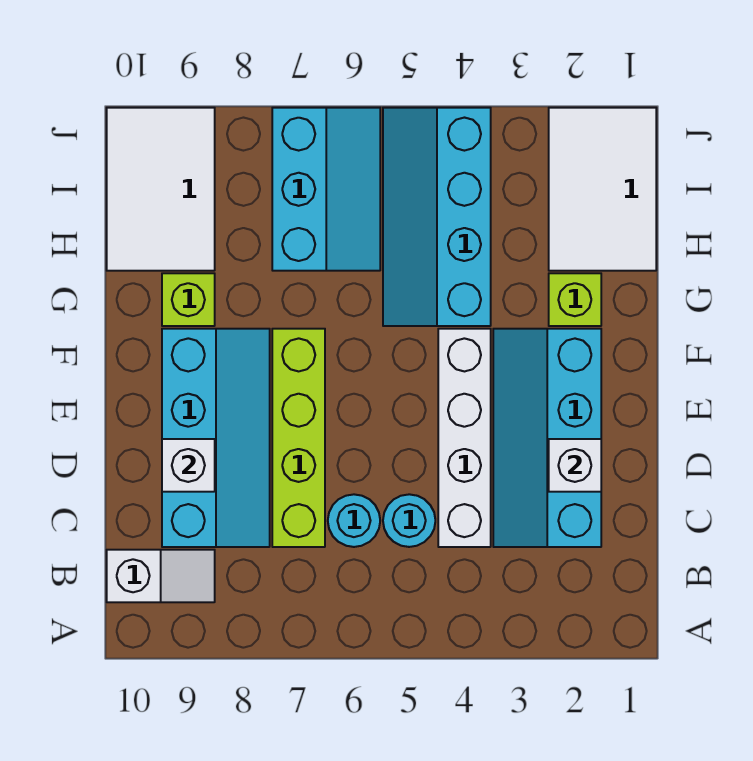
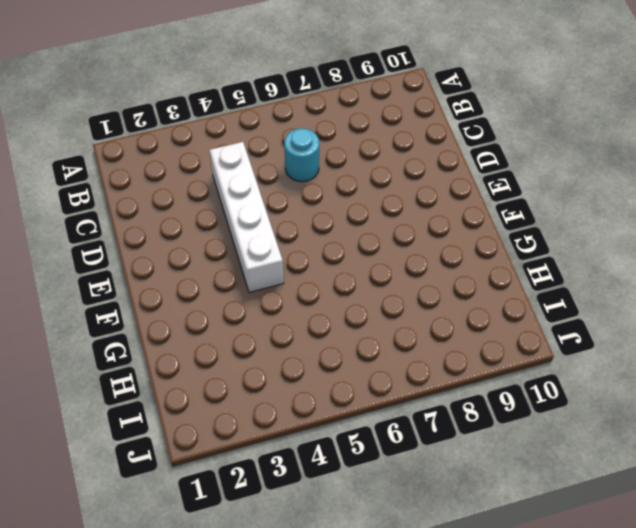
none -> white 1x2 slope [107,550,215,602]
none -> cyan 2x4 slope [493,329,601,547]
none -> cyan 1x1 round brick [383,494,435,547]

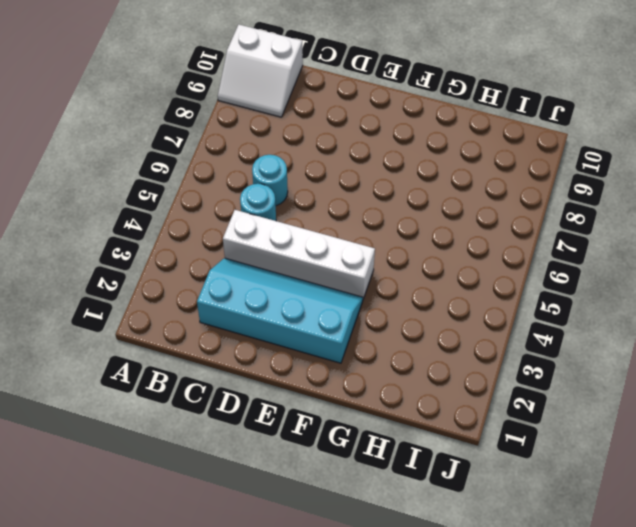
white 2x2 slope [218,25,303,117] -> white 1x2 slope [107,550,215,602]
none -> lime 1x4 brick [272,329,325,547]
none -> cyan 2x4 slope [162,329,270,547]
none -> lime 1x1 brick [549,273,601,326]

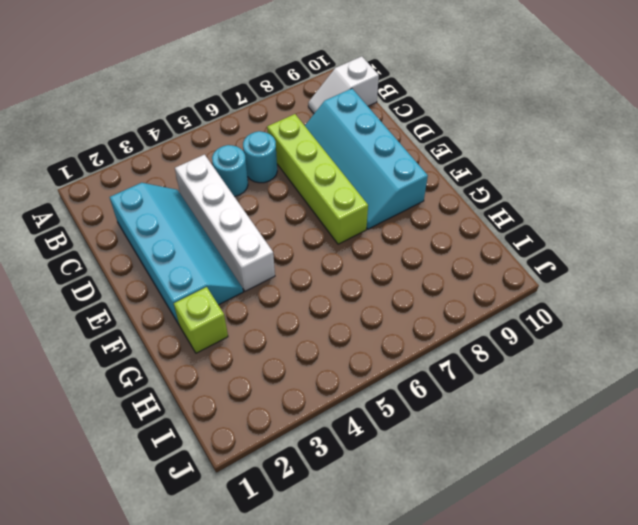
none -> cyan 2x4 slope [383,108,491,326]
none -> lime 1x1 brick [162,273,215,326]
none -> white 2x3 tile [549,108,656,271]

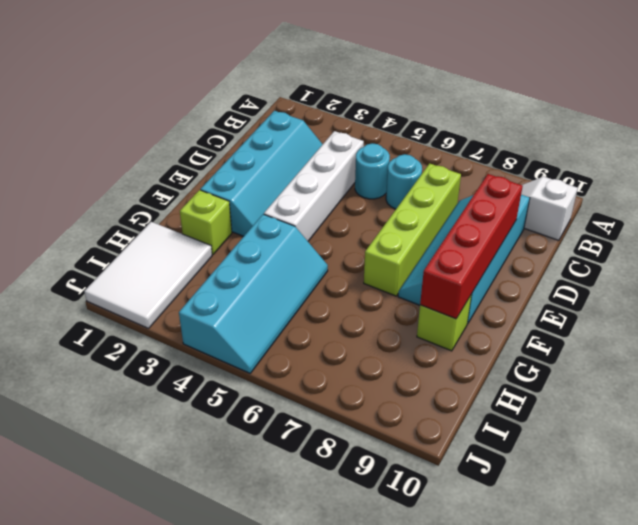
red 1x4 brick [420,174,523,319] -> white 1x1 brick [162,439,215,492]
none -> cyan 2x3 slope [272,108,380,271]
none -> white 2x3 tile [107,108,215,271]
none -> white 1x1 brick [549,439,601,492]

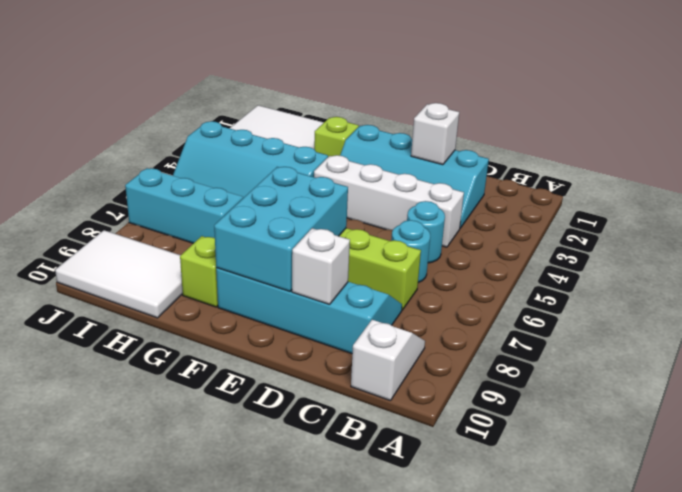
cyan 2x3 brick [214,167,348,291] -> none

